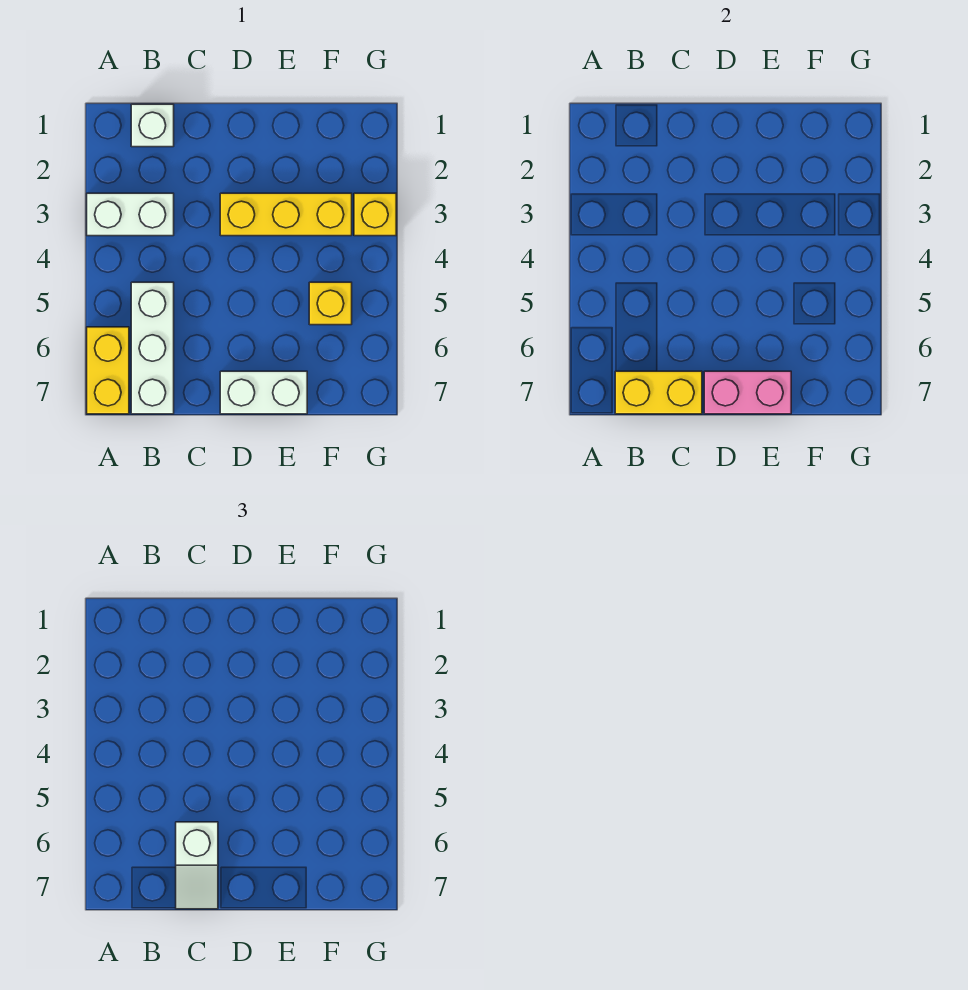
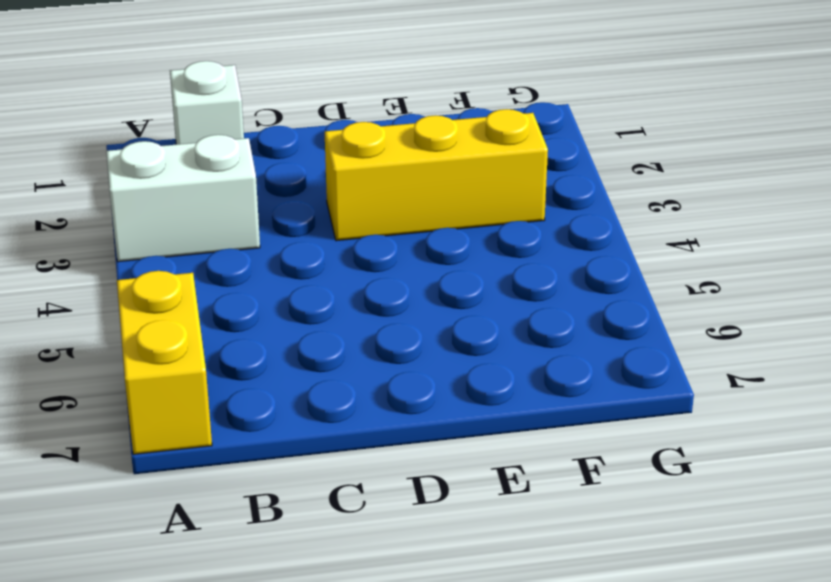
none -> white 1x3 brick [131,282,174,414]
none -> white 1x2 brick [220,371,307,414]

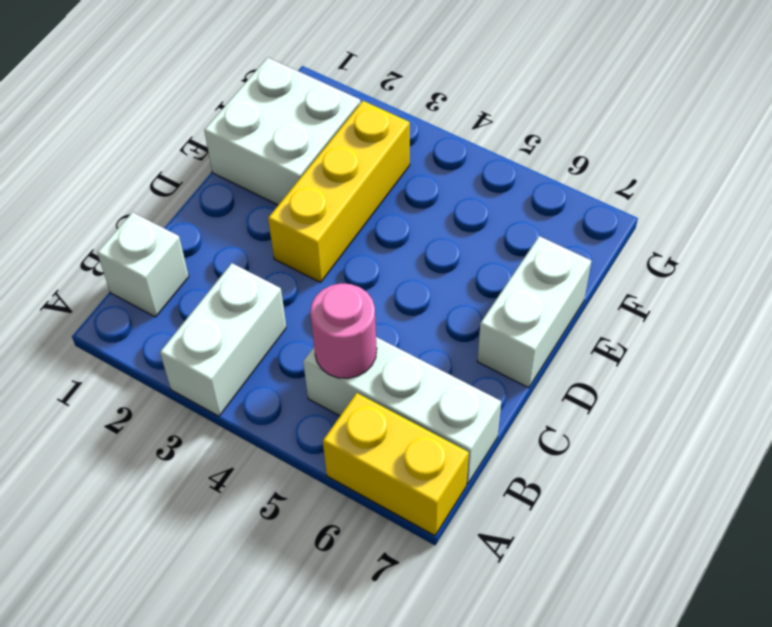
pink 1x1 round brick [310,283,377,378] -> none
white 2x2 brick [204,57,361,205] -> none
none -> yellow 1x1 brick [309,282,352,325]
none -> yellow 1x1 brick [354,193,396,236]

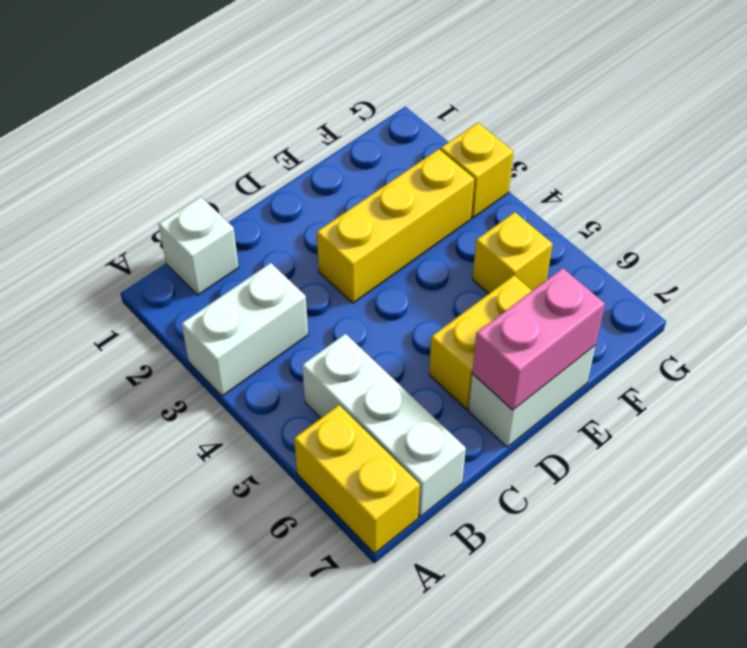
yellow 1x2 brick [429,275,532,409] -> yellow 1x2 brick moved to [615,371,702,414]
none -> white 1x2 slope [176,822,218,909]

